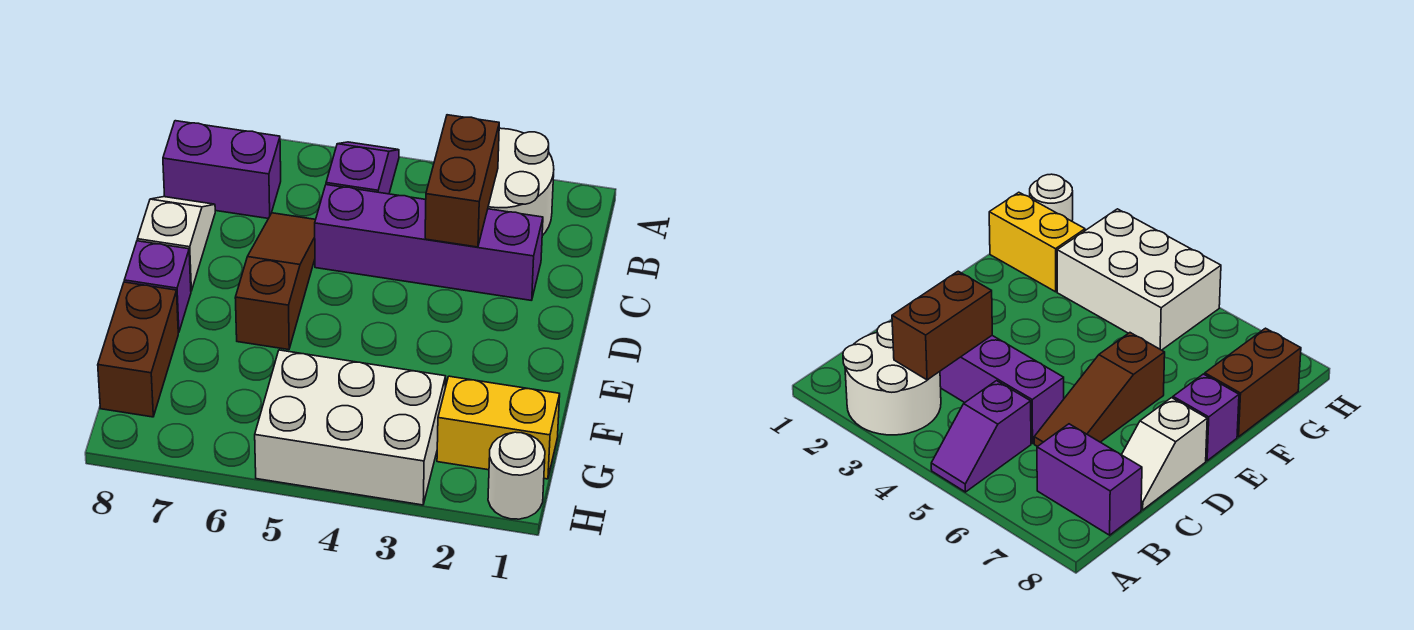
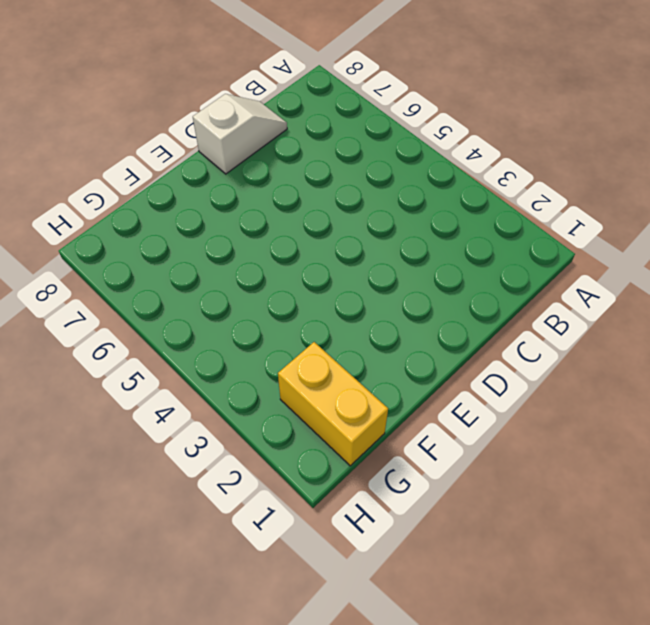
none -> white 2x2 round brick [488,128,554,236]
none -> purple 1x2 slope [326,142,399,194]
none -> purple 1x2 brick [163,121,281,219]

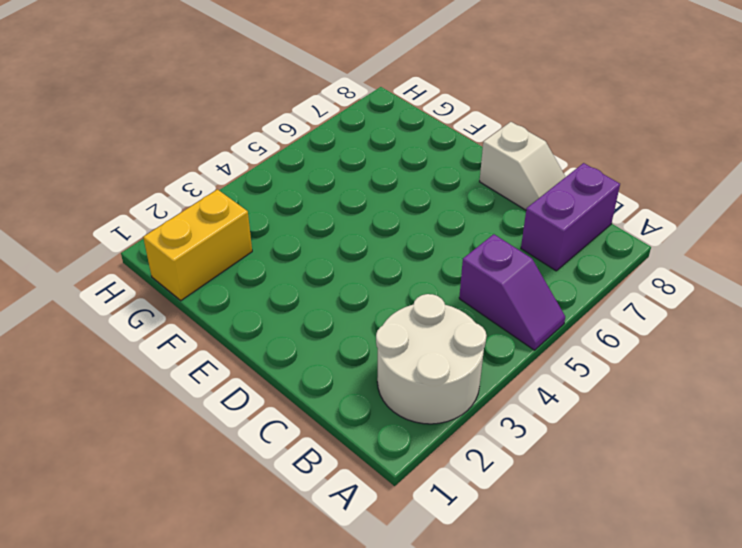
none -> purple 1x4 brick [315,185,543,301]
none -> brown 1x3 slope [235,213,316,350]
none -> purple 1x1 brick [124,241,191,333]

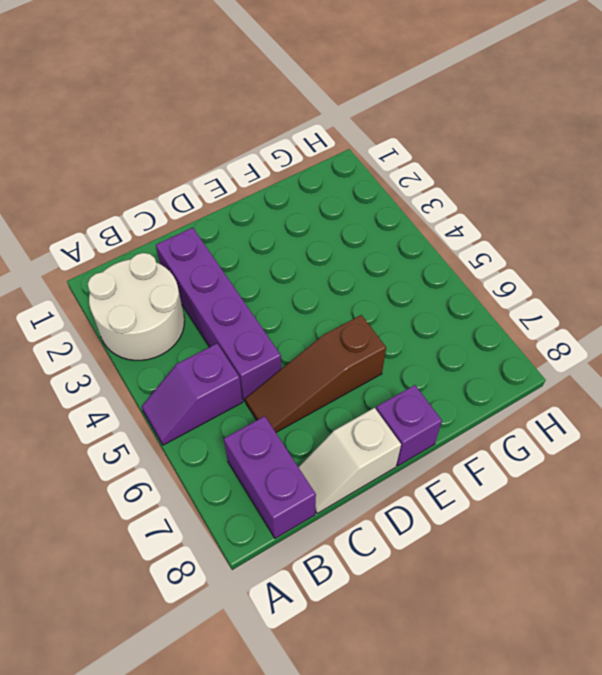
none -> brown 1x2 brick [98,282,178,417]
none -> yellow 1x2 brick [437,376,560,479]
none -> white 2x3 brick [255,350,446,505]

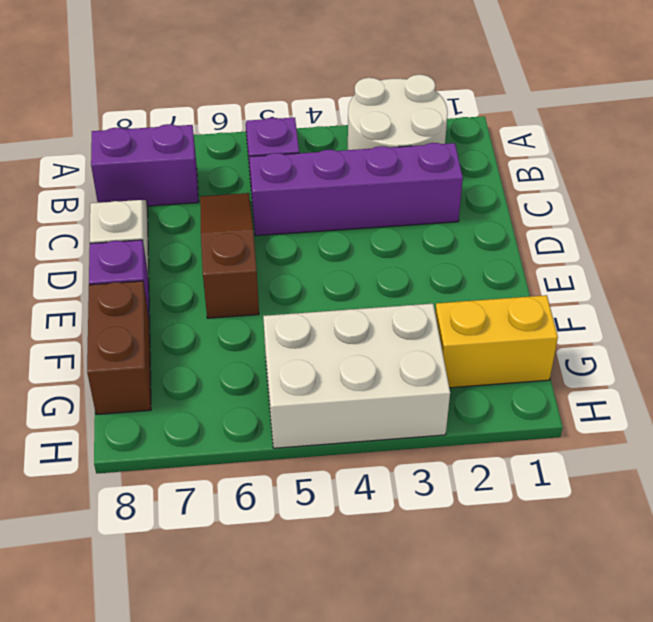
none -> white 1x1 round brick [488,432,545,519]
none -> brown 1x2 brick [425,115,499,247]

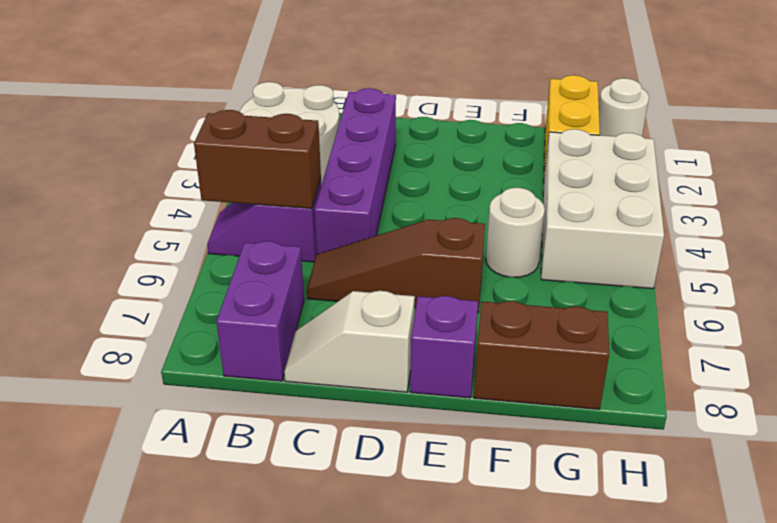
brown 1x2 brick [194,110,321,209] -> brown 1x2 brick moved to [425,115,499,247]
white 1x1 round brick [486,188,545,277] -> none

